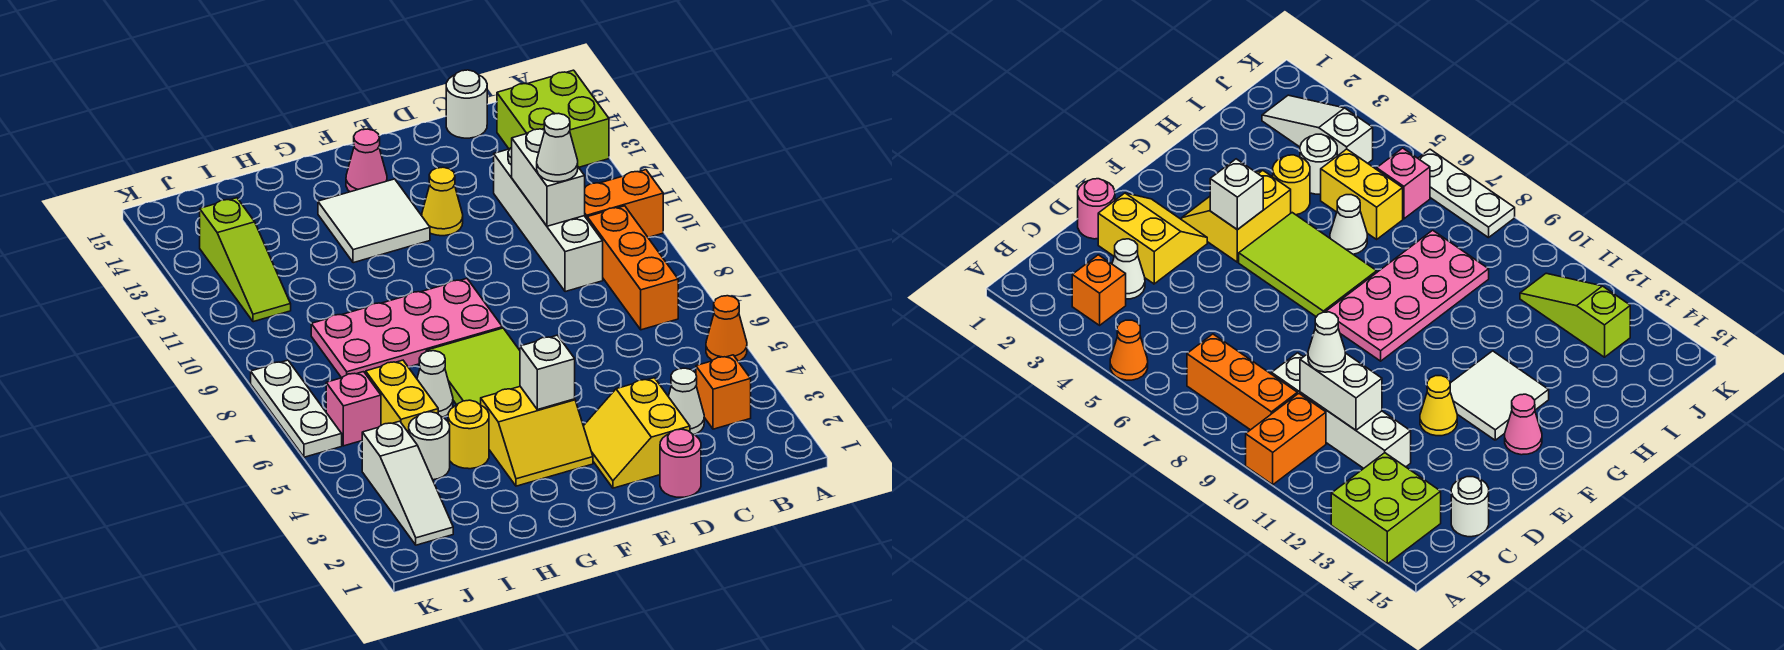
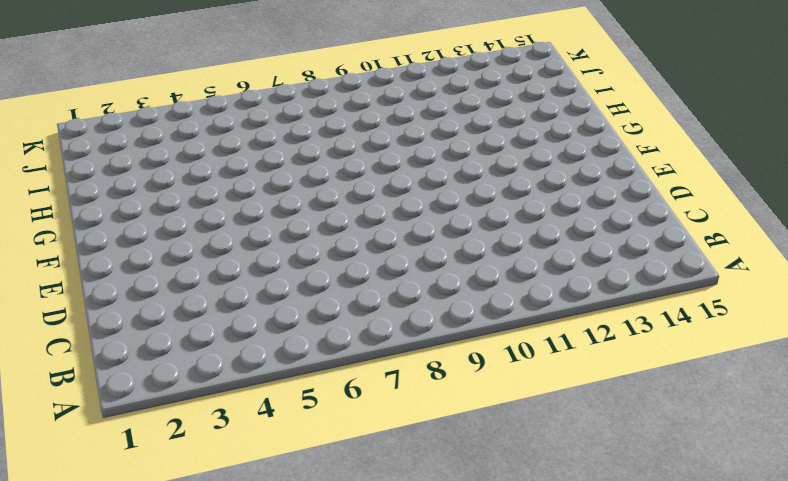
none -> orange 1x1 cone [706,296,747,361]
none -> orange 1x2 brick [585,170,663,238]
none -> lime 2x2 brick [497,70,609,167]

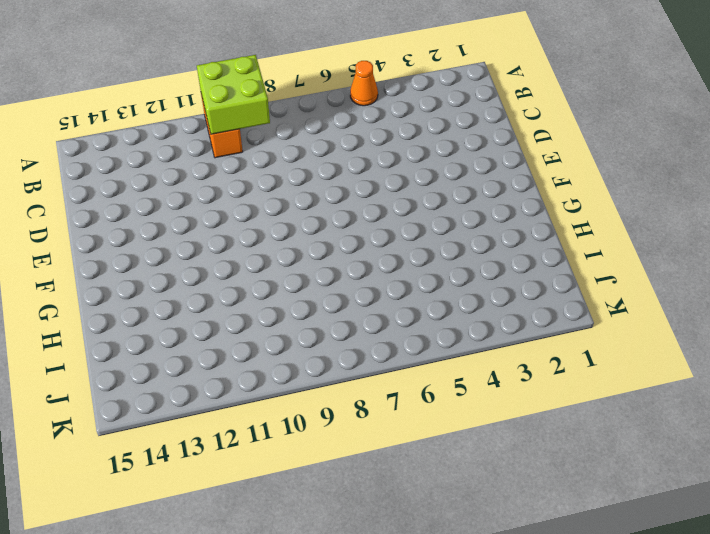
lime 2x2 brick [197,55,270,134] -> lime 2x2 brick moved to [497,70,609,167]
none -> orange 1x1 brick [696,355,751,429]
none -> orange 1x3 brick [587,206,678,330]
none -> white 1x1 cone [668,368,704,435]

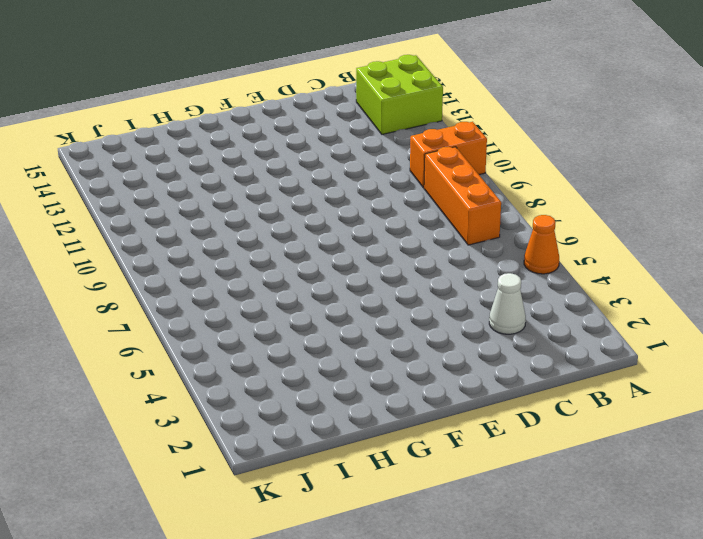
none -> orange 1x1 brick [696,355,751,429]
none -> white 1x4 brick [494,147,603,292]
none -> white 1x1 round brick [446,70,487,138]

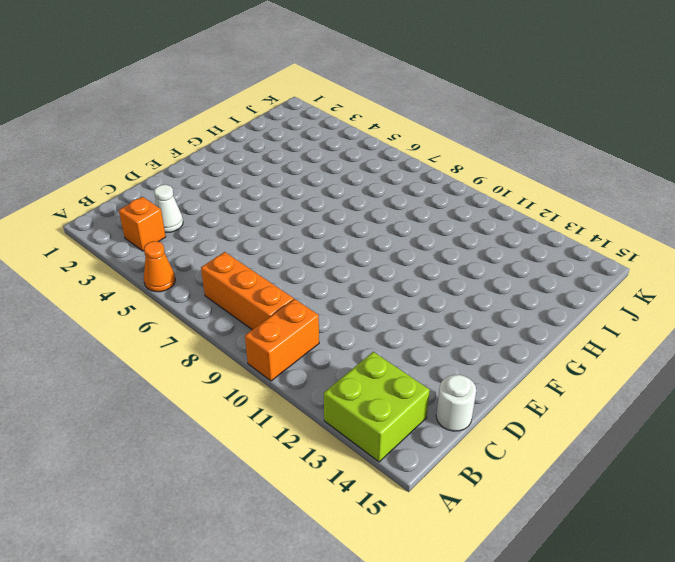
none -> white 1x4 brick [494,147,603,292]
none -> pink 1x1 round brick [660,429,701,497]
none -> yellow 2x2 slope [584,378,690,488]

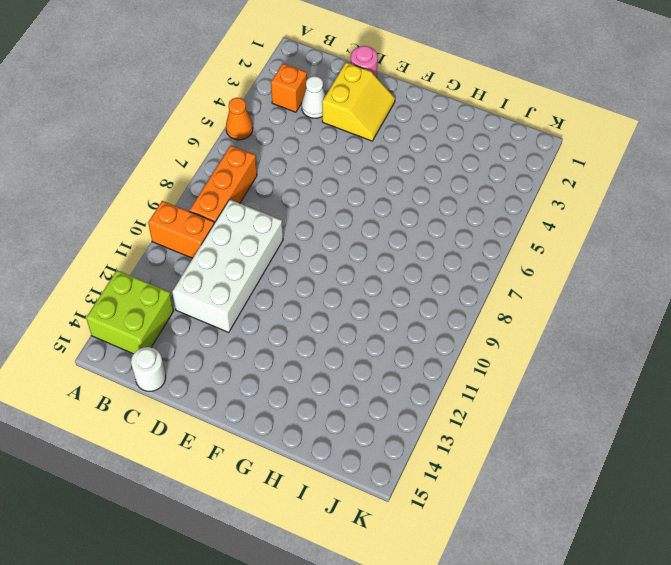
white 2x4 brick [172,200,283,332] -> white 1x4 brick [494,147,603,292]
none -> yellow 1x1 cone [422,167,463,236]
none -> yellow 2x2 slope [481,387,593,486]
none -> lime 2x3 tile [427,328,520,405]

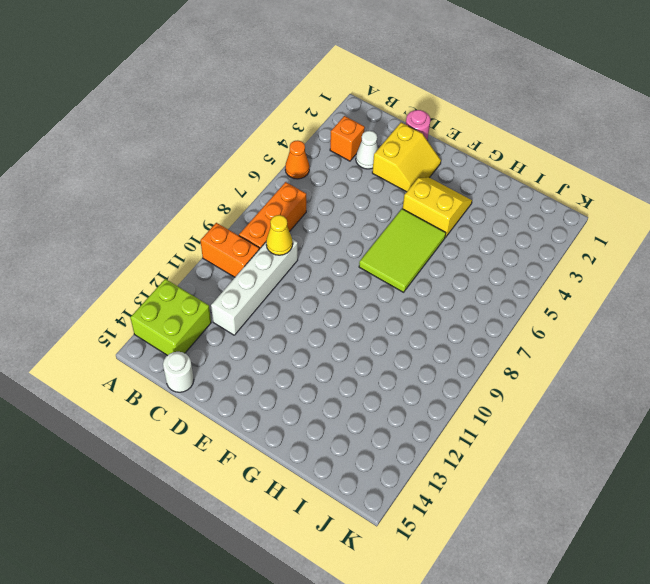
yellow 1x1 cone [266,215,293,255] -> yellow 1x1 cone moved to [422,167,463,236]
none -> pink 2x4 plate [311,279,502,378]
none -> white 2x2 tile [318,179,430,263]
none -> pink 1x1 cone [346,129,387,192]

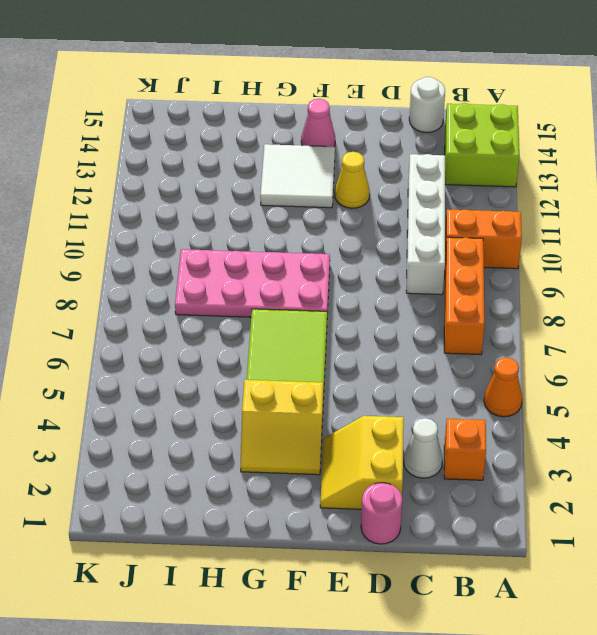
none -> yellow 1x1 round brick [448,400,489,469]
none -> white 1x1 cone [417,351,453,417]
none -> white 1x1 round brick [409,412,450,480]

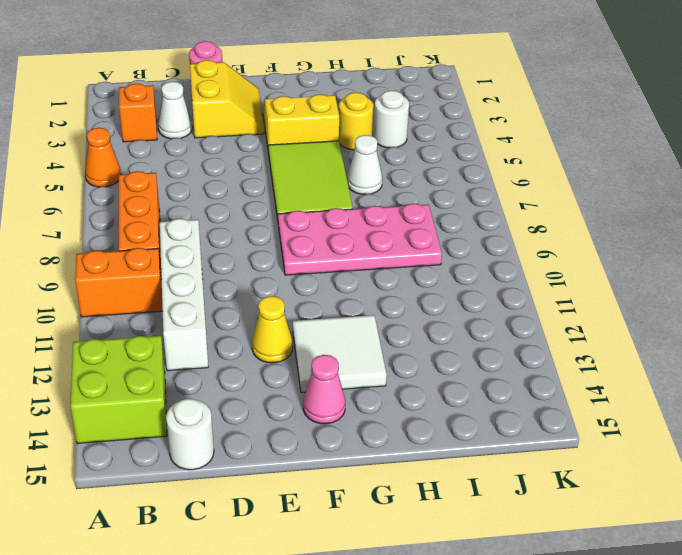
none -> yellow 1x2 brick [366,360,438,433]
none -> white 1x3 slope [362,421,453,545]
none -> pink 1x1 brick [326,372,381,446]

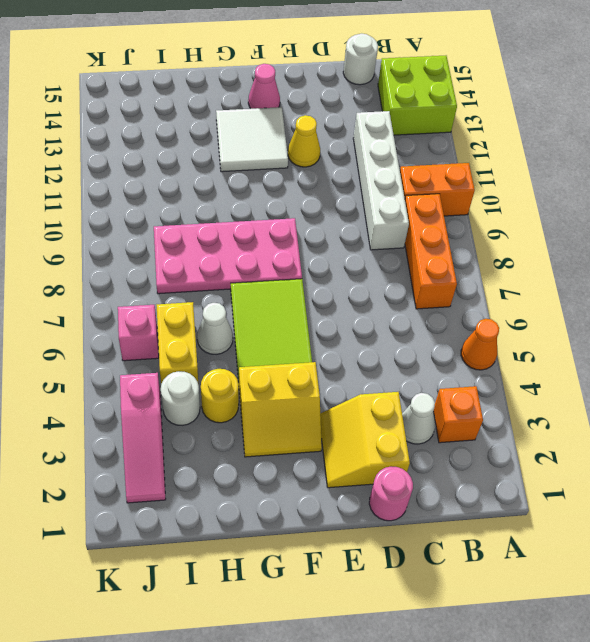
pink 1x3 slope [120,373,166,503] -> white 1x3 slope [362,421,453,545]
none -> lime 1x3 slope [200,198,291,322]
none -> white 1x3 plate [251,360,342,457]
none -> white 1x2 brick [512,129,585,226]

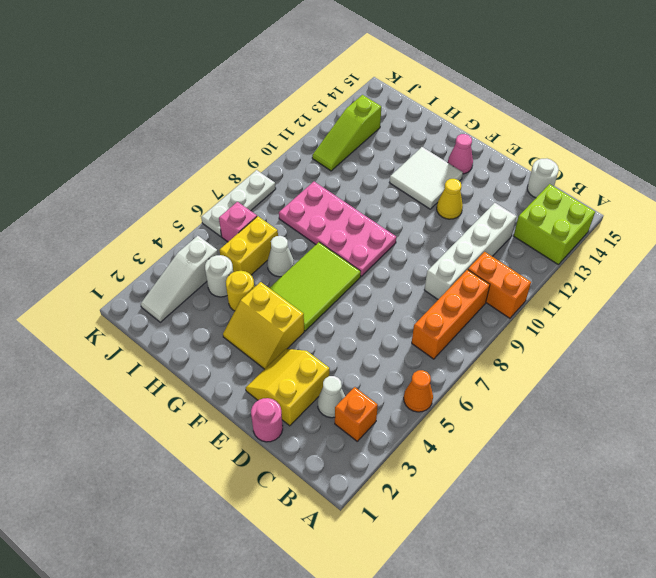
none -> white 1x2 brick [512,129,585,226]
none -> white 1x1 brick [520,335,575,410]
none -> white 1x1 cone [537,113,578,182]

